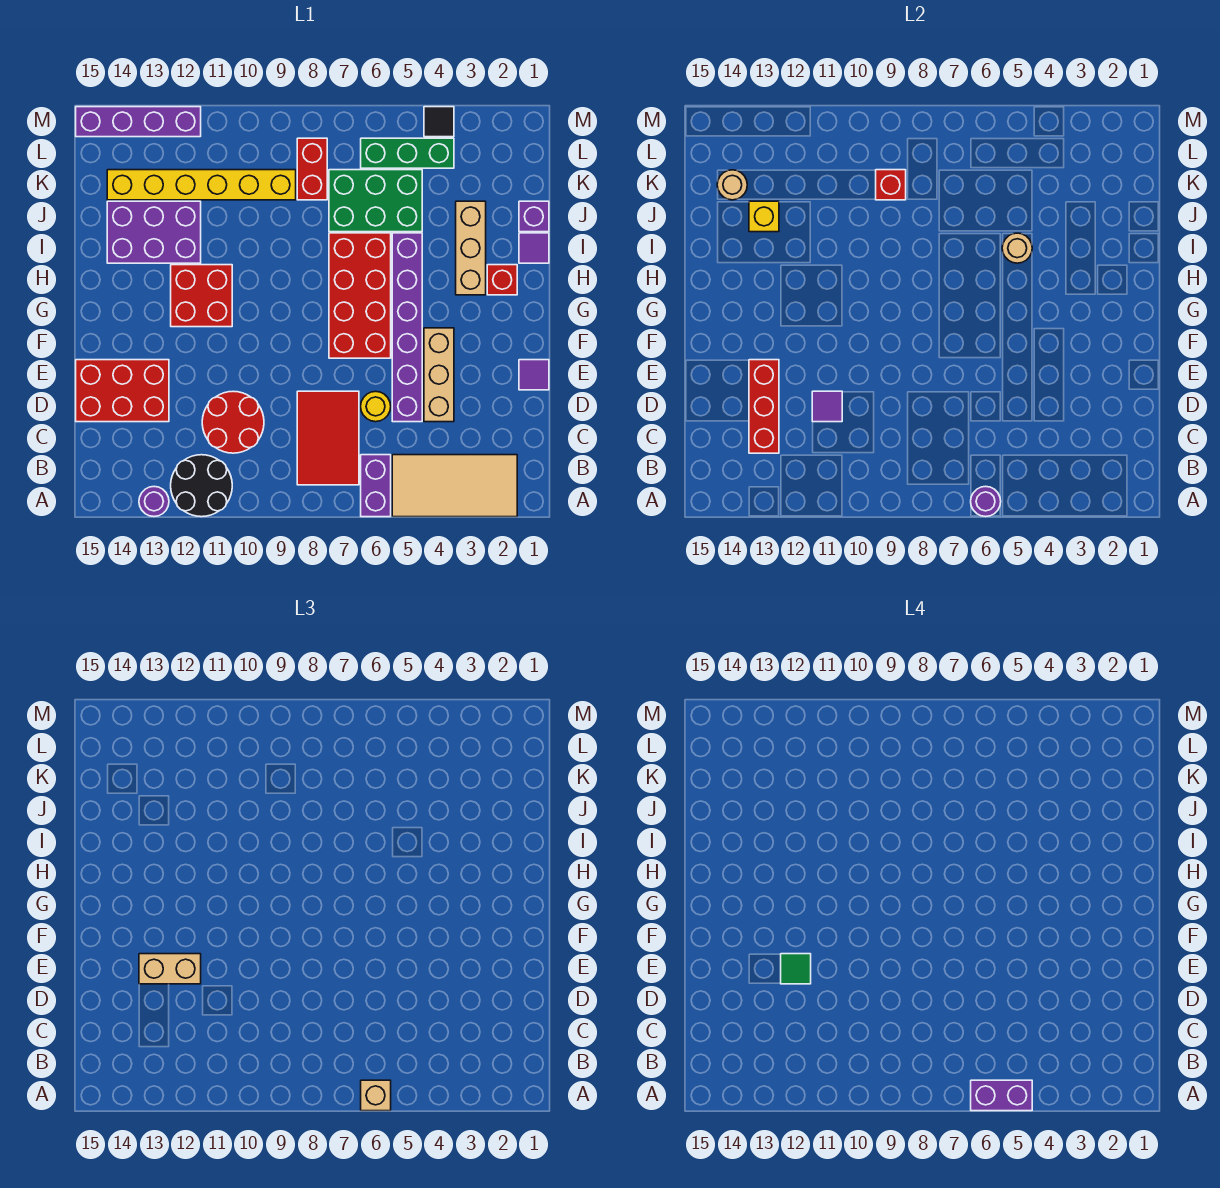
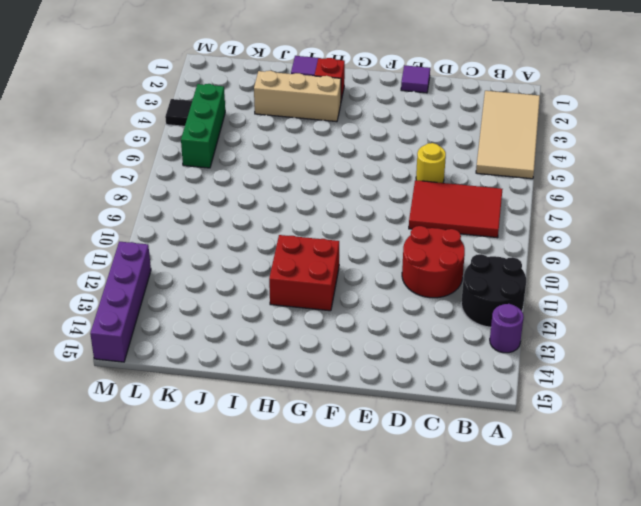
none -> purple 1x2 brick [361,455,391,517]
none -> tan 1x3 brick [424,328,454,422]
none -> purple 1x6 brick [392,233,422,422]
none -> red 2x3 brick [76,360,169,422]

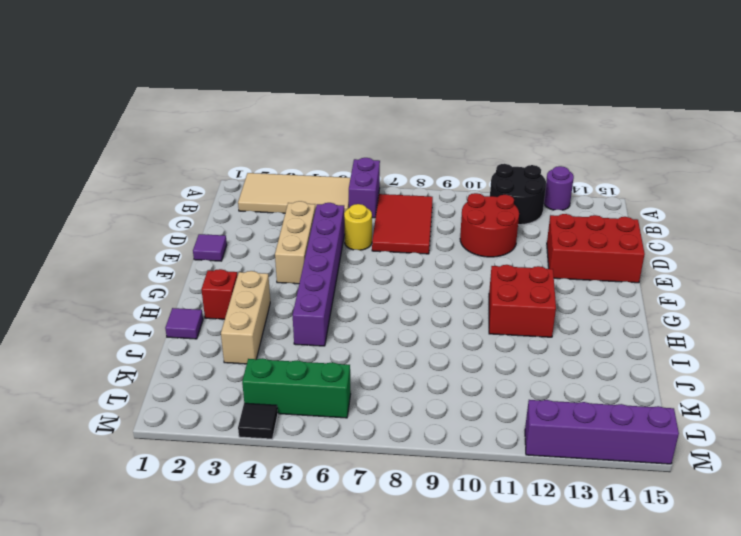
none -> red 2x4 brick [329,233,391,358]
none -> purple 2x3 brick [107,201,201,263]
none -> purple 1x1 brick [519,201,549,232]
none -> green 2x3 brick [329,170,422,232]

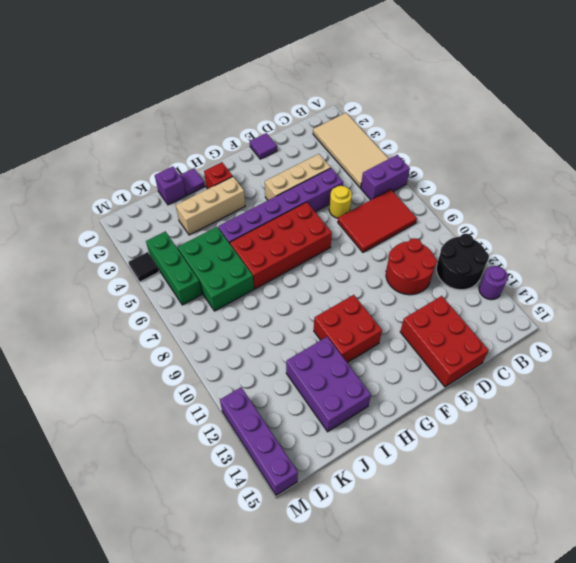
none -> red 1x2 brick [297,138,327,200]
none -> yellow 1x6 brick [107,170,296,200]
none -> purple 1x1 round brick [971,486,1001,517]
none -> red 1x3 brick [749,360,779,453]

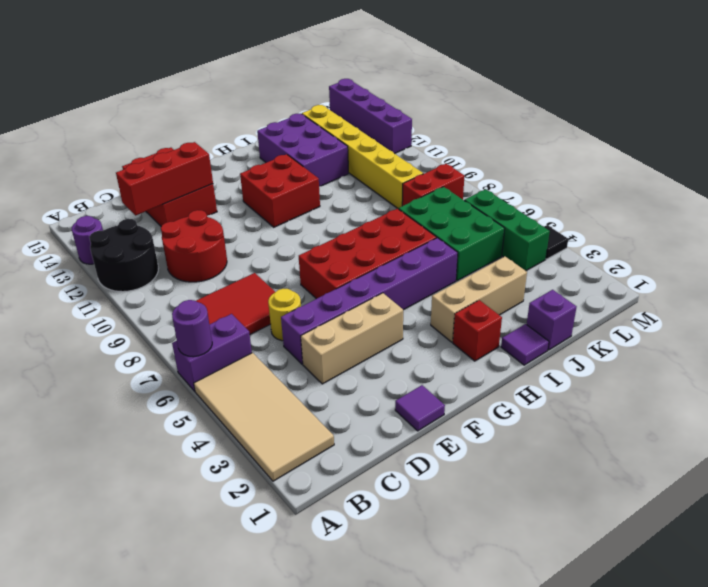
none -> purple 1x1 tile [812,391,842,422]
none -> tan 1x1 round brick [1002,233,1032,263]
none -> yellow 1x1 brick [749,201,779,232]
none -> red 1x1 brick [876,170,906,200]

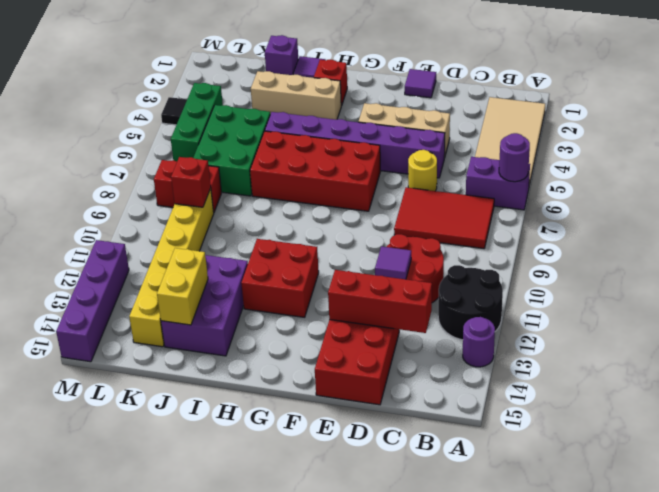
yellow 1x2 brick [157,248,208,325] -> yellow 1x1 brick [749,201,779,232]
none -> tan 1x1 round brick [1002,233,1032,263]
none -> tan 1x1 round brick [717,170,747,200]
none -> tan 1x1 brick [361,1080,391,1111]
none -> tan 1x2 brick [139,954,201,984]

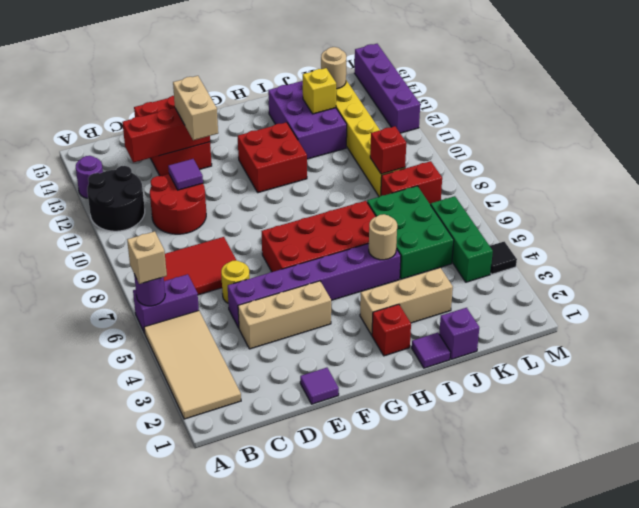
none -> purple 1x2 brick [971,1080,1032,1111]
none -> green 1x1 tile [781,954,811,984]

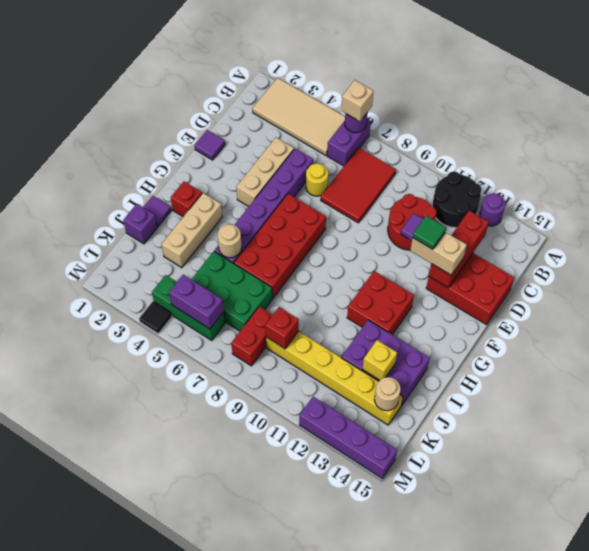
purple 1x2 brick [169,275,224,329] -> purple 1x2 brick moved to [971,1080,1032,1111]

